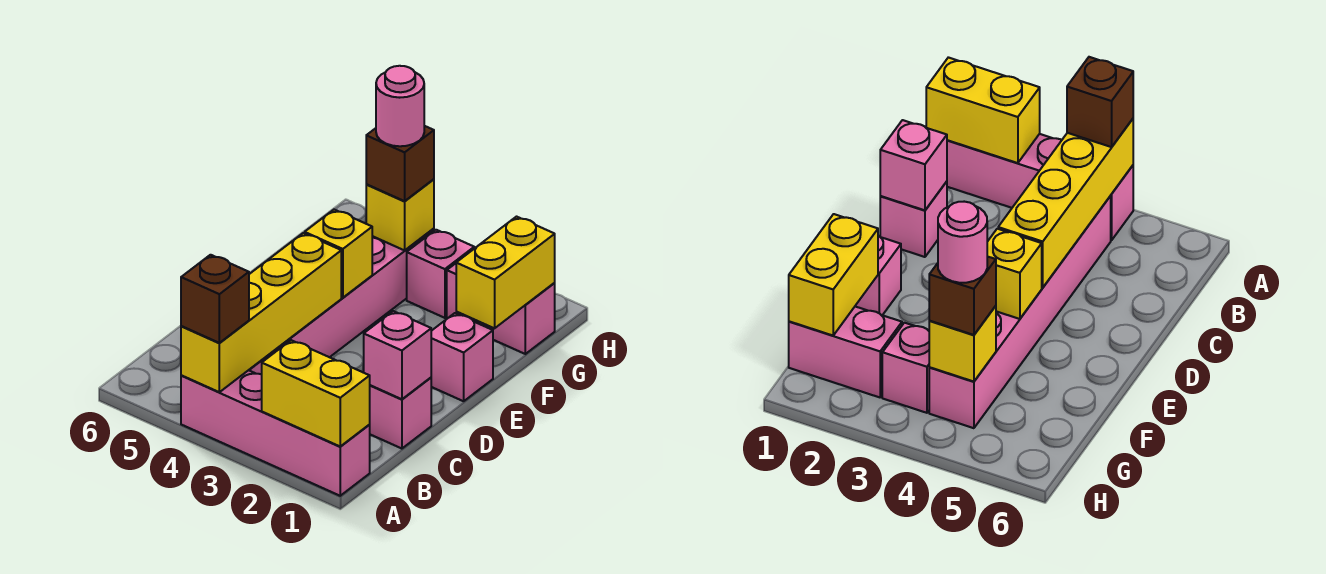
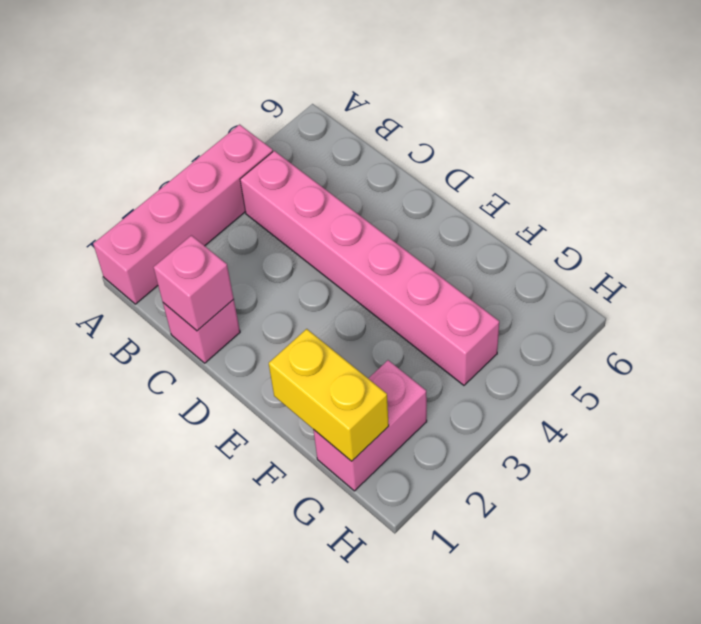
none -> pink 1x1 brick [431,313,493,401]
none -> pink 1x1 brick [407,230,474,318]
none -> yellow 1x2 brick [262,340,370,447]

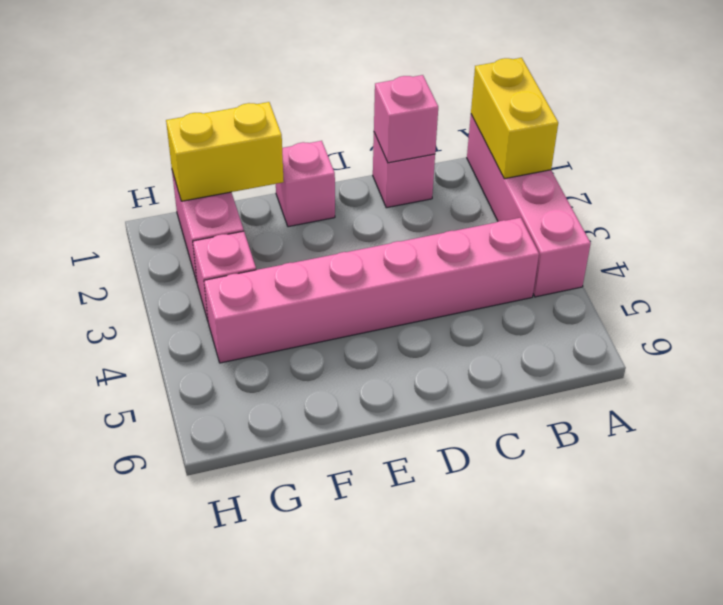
none -> yellow 1x4 brick [181,233,341,392]
none -> yellow 1x1 brick [305,210,372,298]
none -> yellow 1x1 brick [366,179,434,250]

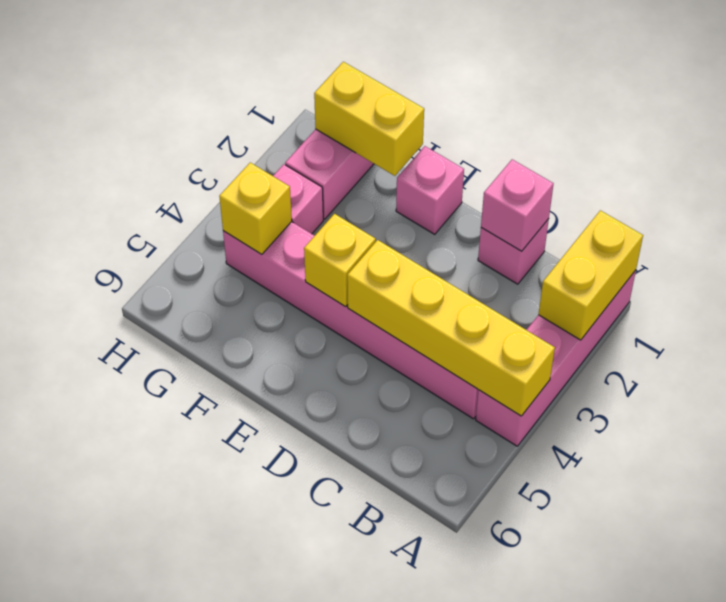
none -> brown 1x1 brick [181,255,249,343]
none -> brown 1x1 brick [366,126,434,201]
none -> pink 1x1 round brick [376,66,424,146]

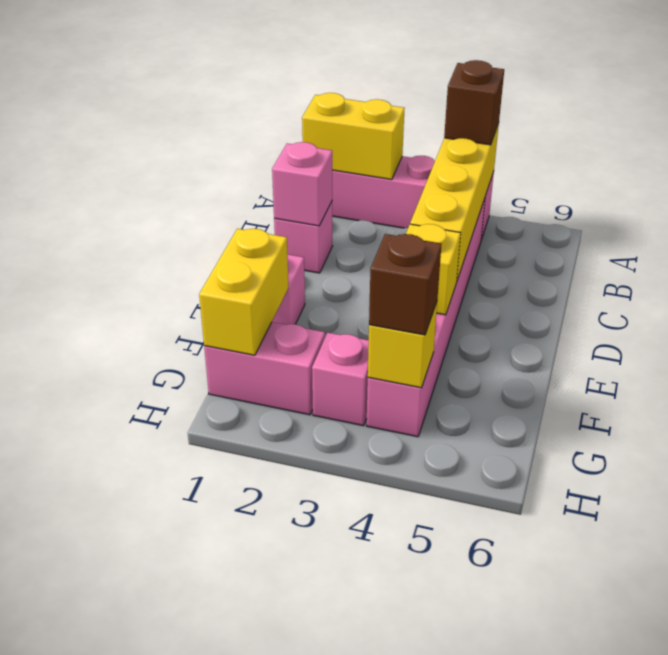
none -> pink 1x1 round brick [376,66,424,146]

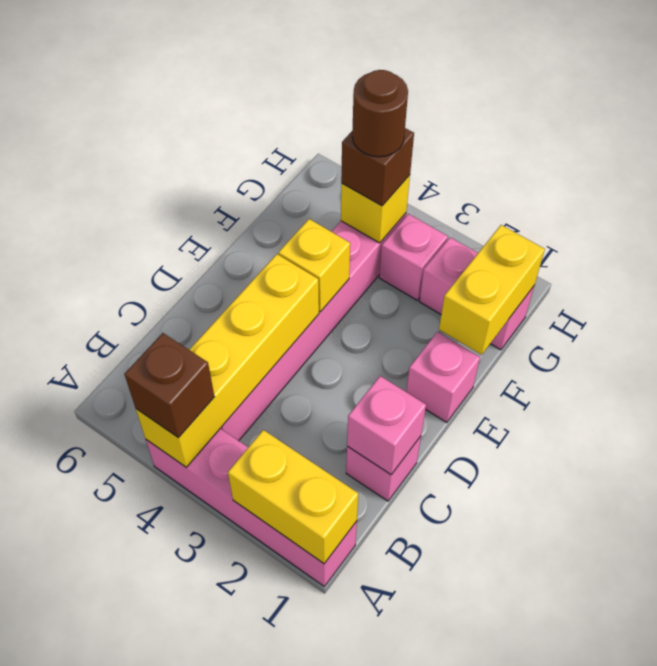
brown 1x1 round brick [352,70,408,157] -> pink 1x1 round brick [376,66,424,146]

